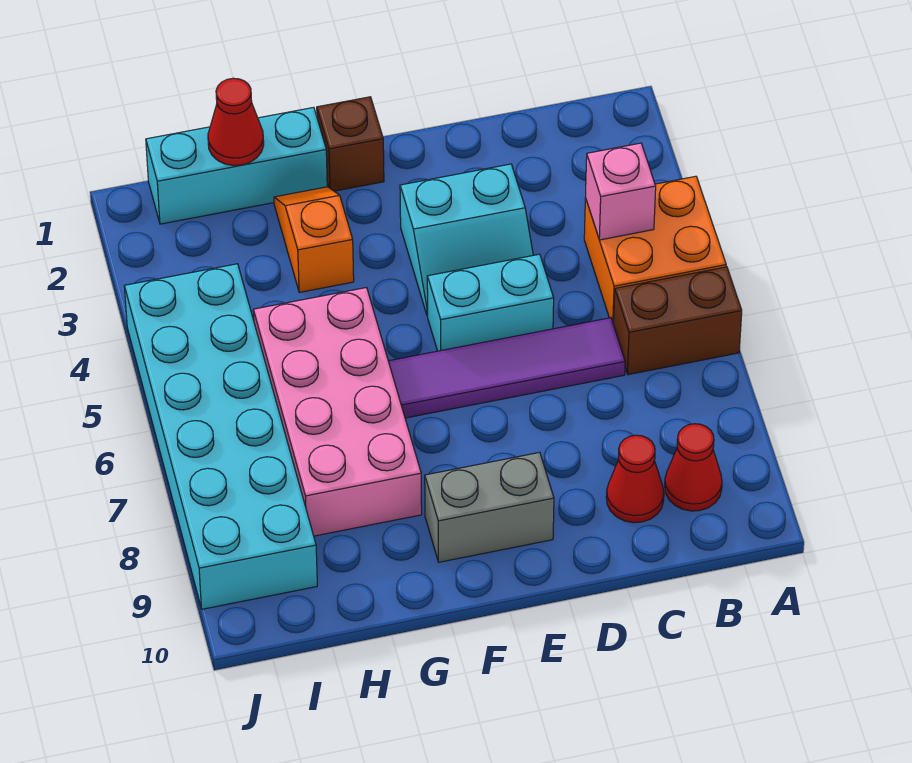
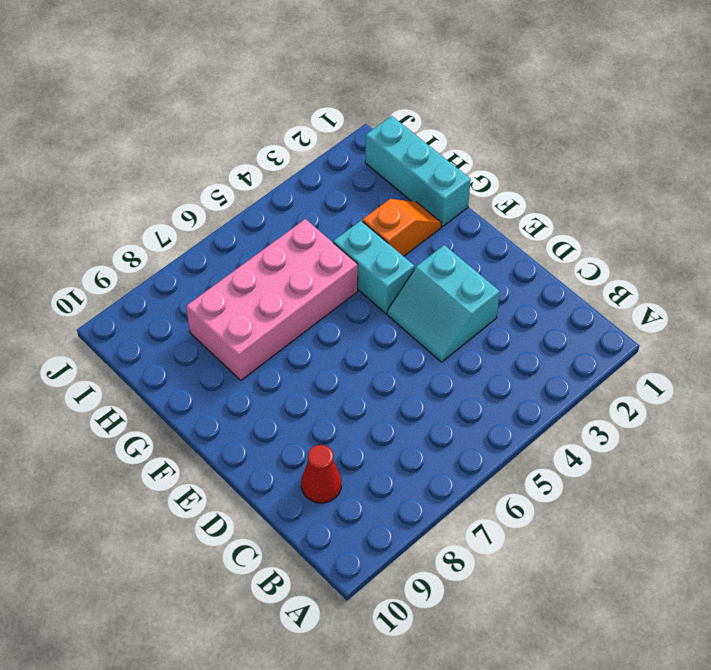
cyan 1x2 brick [333,221,414,314] -> cyan 1x2 brick moved to [427,254,554,351]
none -> orange 2x2 brick [584,176,726,325]
none -> brown 1x2 brick [614,267,742,375]
none -> red 1x1 cone [665,424,722,511]

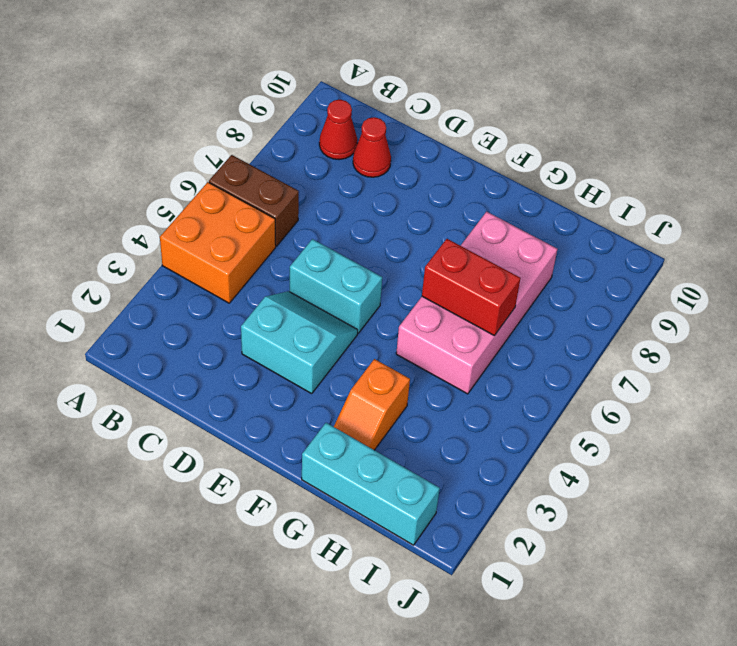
red 1x2 brick [422,239,521,336] -> none
none -> purple 1x4 tile [388,318,625,418]
none -> grey 1x2 brick [425,452,554,562]
none -> brown 1x1 brick [317,97,384,191]

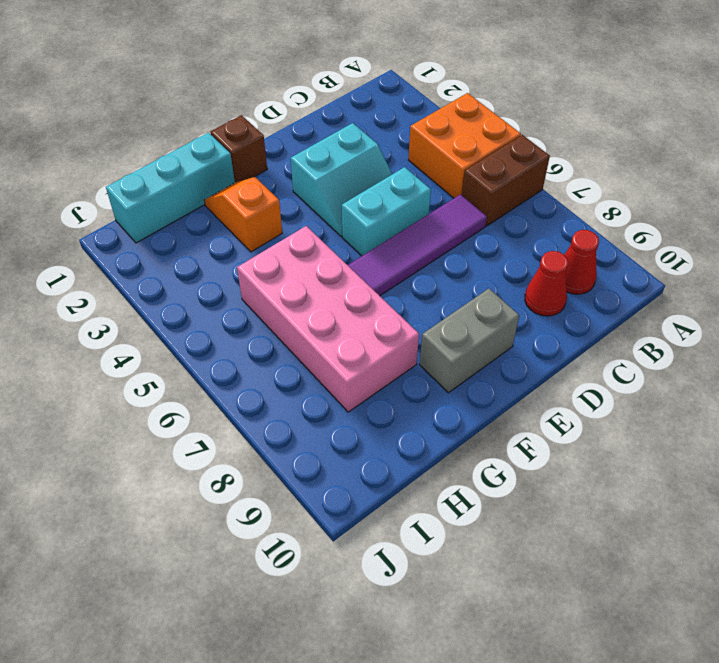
none -> cyan 2x6 brick [124,264,317,609]
none -> pink 1x1 brick [586,143,656,240]
none -> red 1x1 cone [208,78,264,166]

